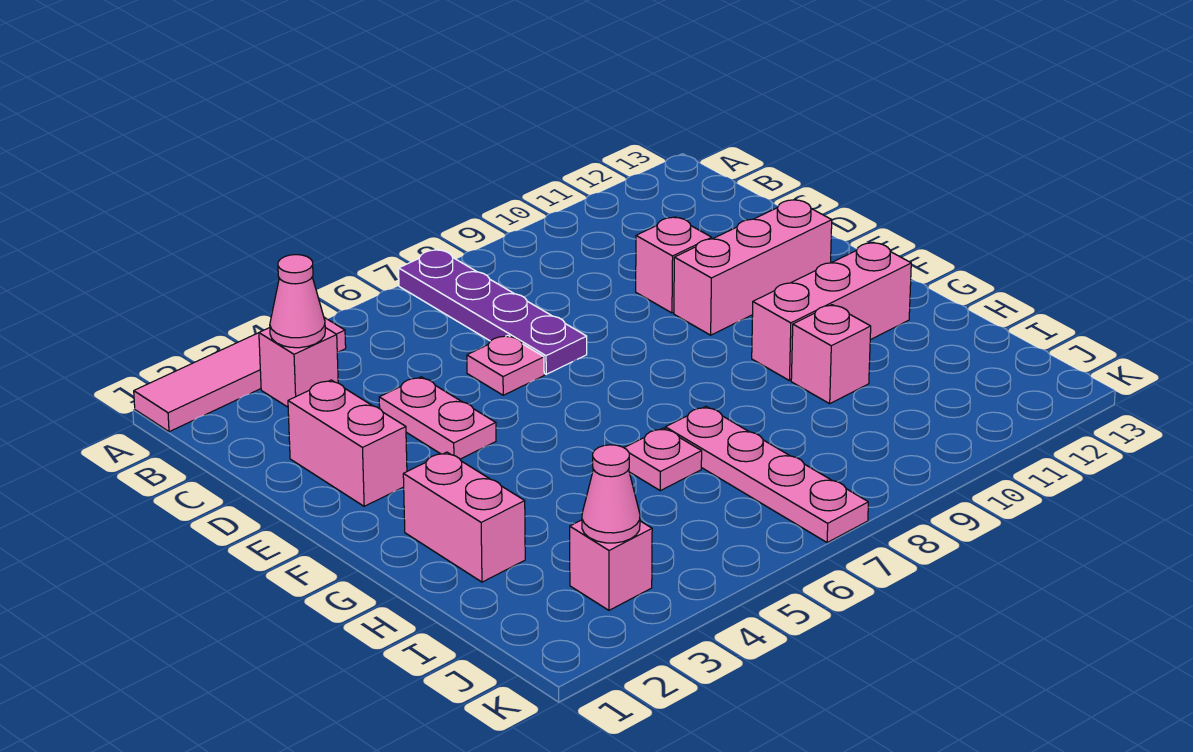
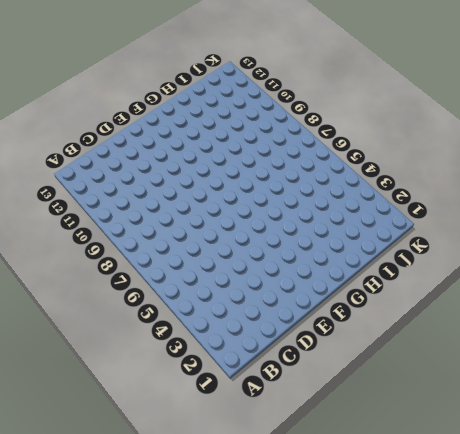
none -> pink 1x4 tile [134,317,346,432]
none -> purple 1x4 plate [399,249,587,374]
none -> pink 1x1 brick [259,328,338,407]

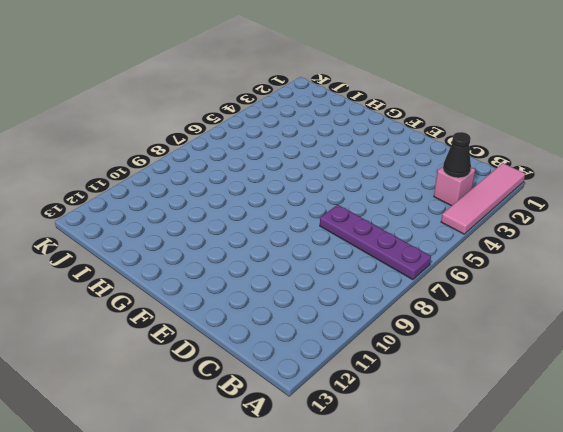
black 1x1 cone [443,132,471,178] -> pink 1x1 cone [270,255,325,348]
none -> pink 1x2 brick [288,380,407,506]
none -> pink 1x2 plate [379,377,496,459]
none -> pink 1x1 plate [467,335,544,395]

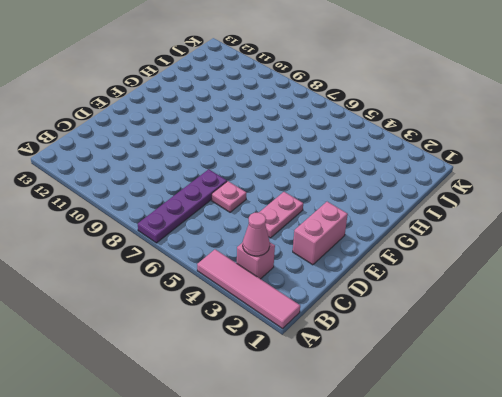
none -> pink 1x1 brick [636,217,712,313]
none -> pink 1x3 brick [674,200,832,335]
none -> pink 1x2 brick [403,452,525,582]

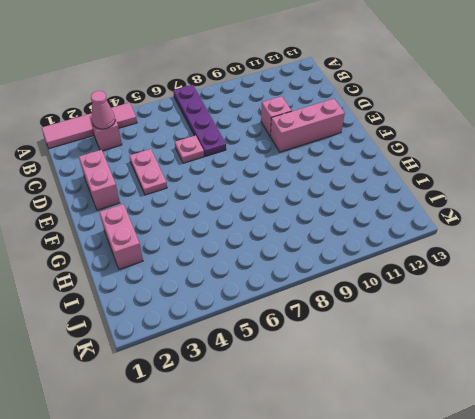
none -> pink 1x3 brick [752,242,911,381]
none -> pink 1x1 plate [624,428,702,491]
none -> pink 1x4 plate [665,407,868,542]

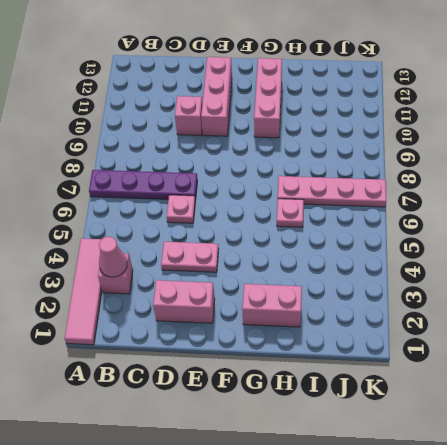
none -> pink 1x1 brick [791,305,871,404]
none -> pink 1x1 brick [570,520,652,610]
none -> pink 1x1 cone [582,445,640,543]

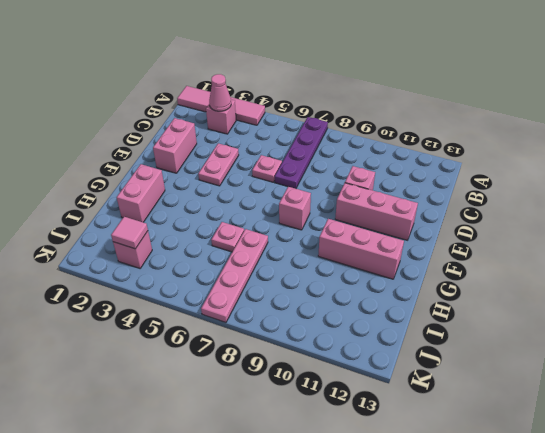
pink 1x1 brick [279,187,311,230] -> pink 1x1 brick moved to [791,305,871,404]
pink 1x1 tile [111,217,148,249] -> pink 1x1 cone [582,445,640,543]

